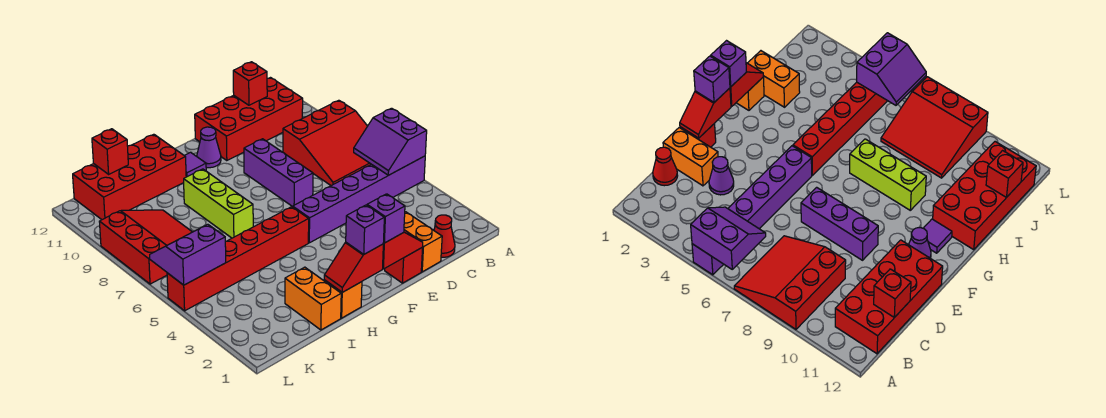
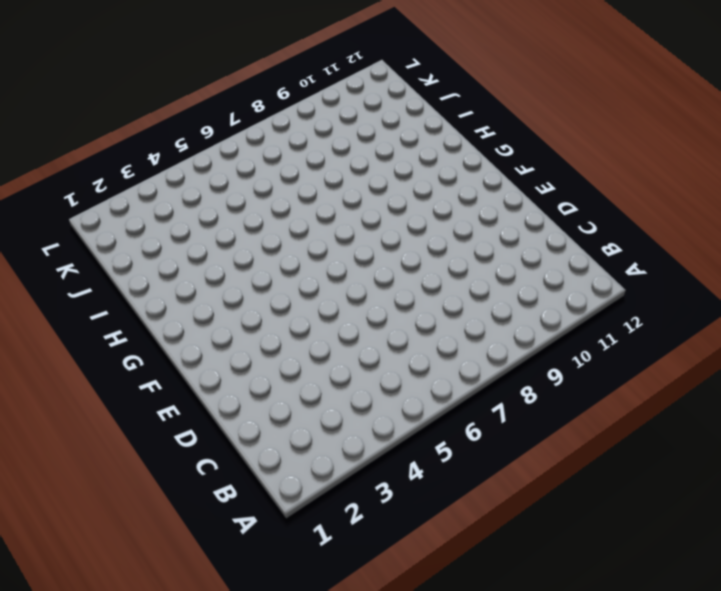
none -> purple 1x6 brick [293,156,425,243]
none -> red 3x3 slope [283,100,371,186]
none -> red 2x4 brick [195,78,303,161]

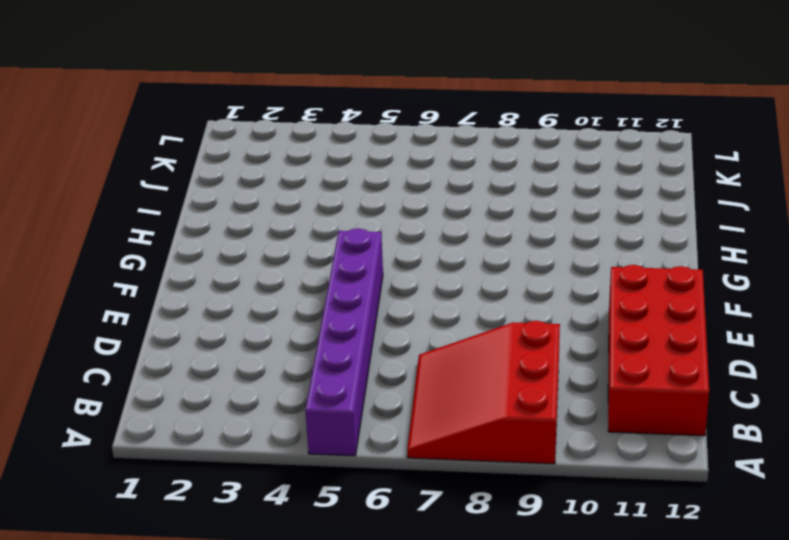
none -> red 1x1 cone [434,215,455,257]
none -> orange 1x2 brick [404,212,442,272]
none -> purple 1x1 cone [709,157,734,195]

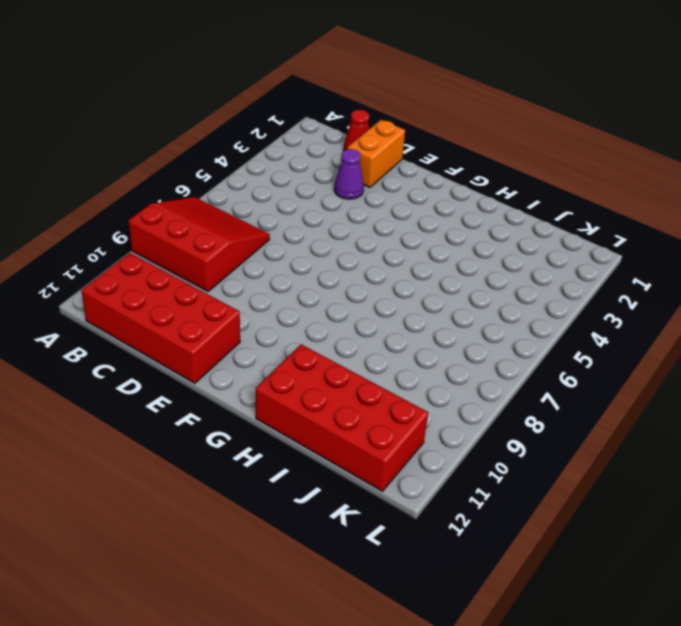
none -> purple 1x6 brick [293,156,425,243]
none -> red 1x1 brick [385,248,423,283]
none -> purple 1x3 brick [244,139,313,207]

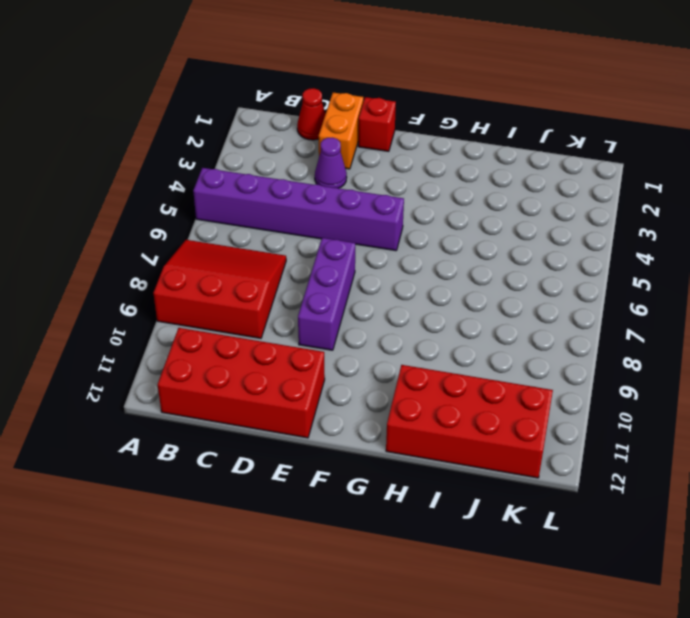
none -> purple 1x1 cone [197,127,221,168]
none -> red 1x6 brick [167,207,309,311]
none -> purple 1x1 tile [184,152,206,177]

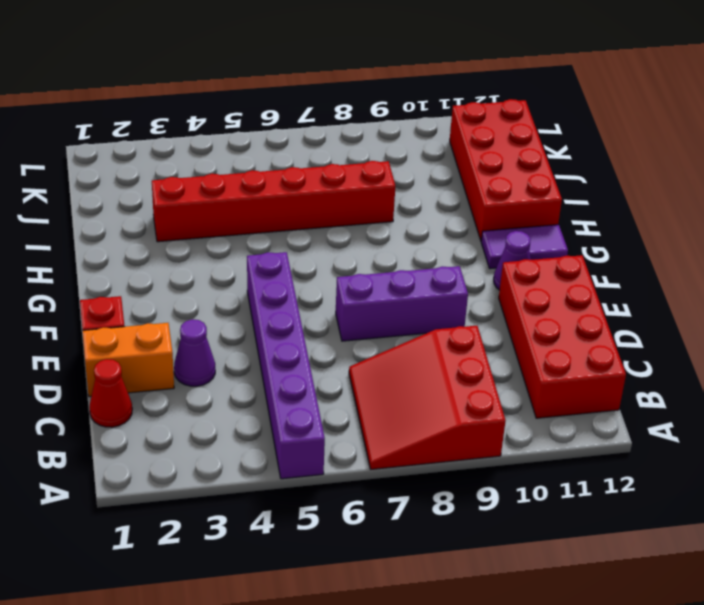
purple 1x2 tile [481,225,568,269] -> purple 1x1 tile [184,152,206,177]
red 1x6 brick [152,161,395,242] -> red 1x6 brick turned to [167,207,309,311]
none -> orange 1x1 brick [324,280,362,318]
none -> lime 1x3 brick [184,169,253,238]
none -> orange 1x2 brick [285,267,341,330]

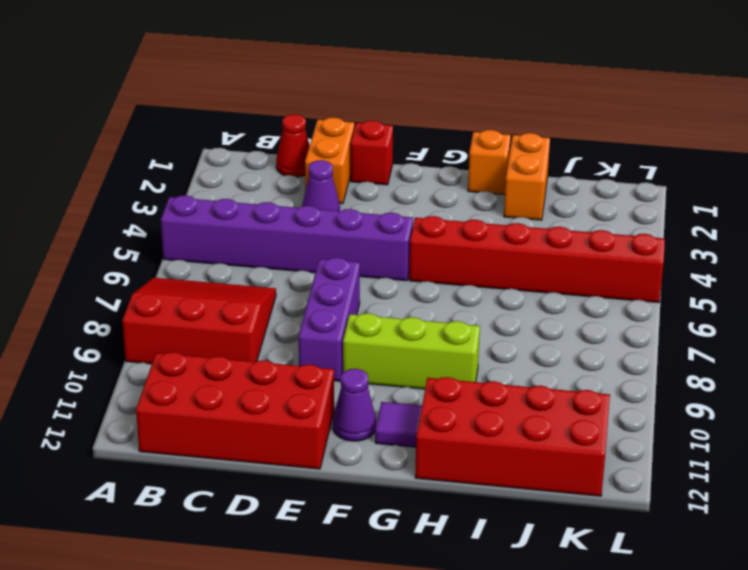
lime 1x3 brick [343,313,480,389] -> lime 1x3 brick turned to [184,169,253,238]
none -> red 3x3 slope [99,210,192,284]
none -> purple 2x2 slope [354,108,427,175]
none -> red 1x1 brick [233,62,267,105]

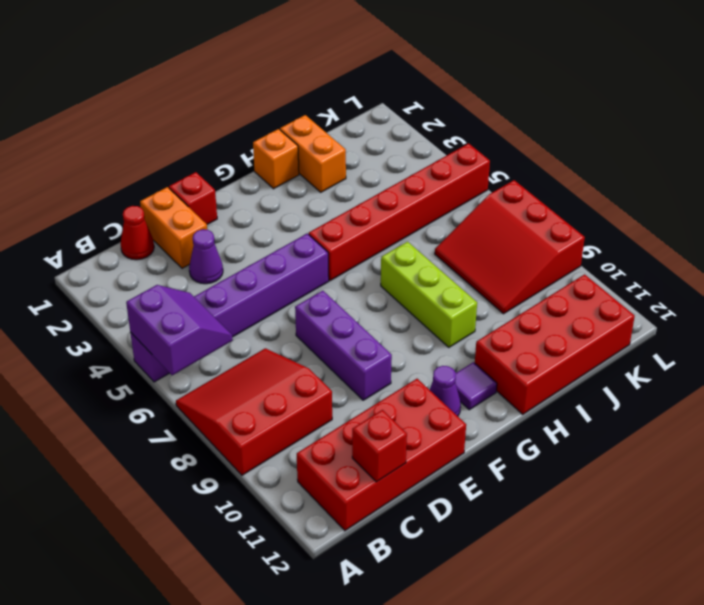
none -> red 1x2 slope [383,230,423,269]
none -> red 1x2 slope [324,242,383,292]
none -> red 1x1 brick [92,129,128,174]

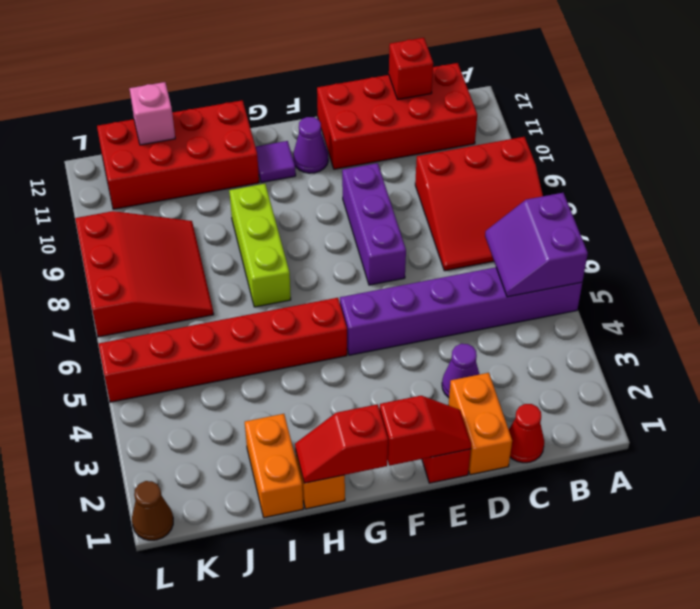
pink 1x1 brick [129,82,175,145] -> red 1x1 brick [92,129,128,174]
brown 1x1 cone [132,481,173,540] -> none
none -> purple 2x2 slope [150,224,226,285]
none -> purple 1x1 brick [367,194,405,243]
none -> purple 1x1 brick [346,205,384,254]

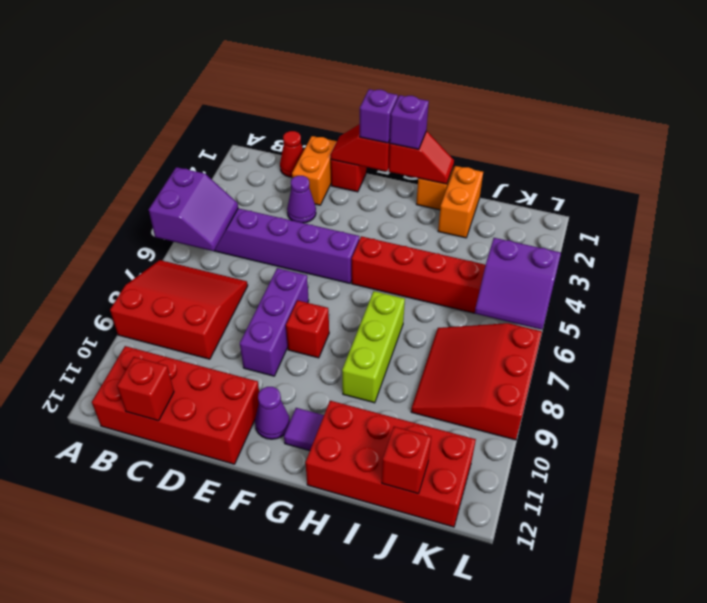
red 1x1 brick [286,300,329,358] -> none

